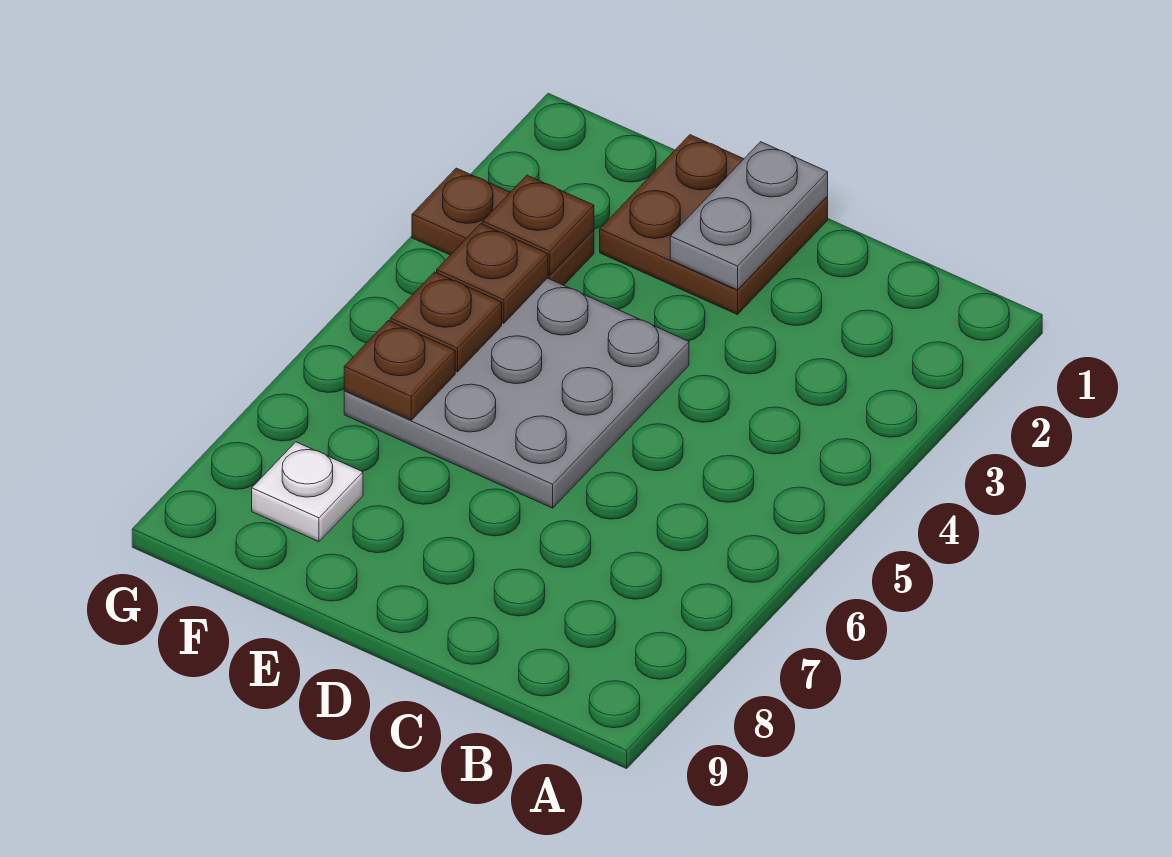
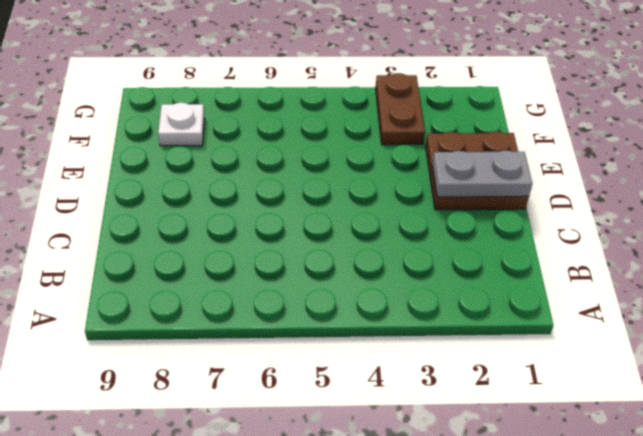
none -> grey 3x3 plate [344,278,689,508]
none -> brown 1x1 plate [483,175,594,275]

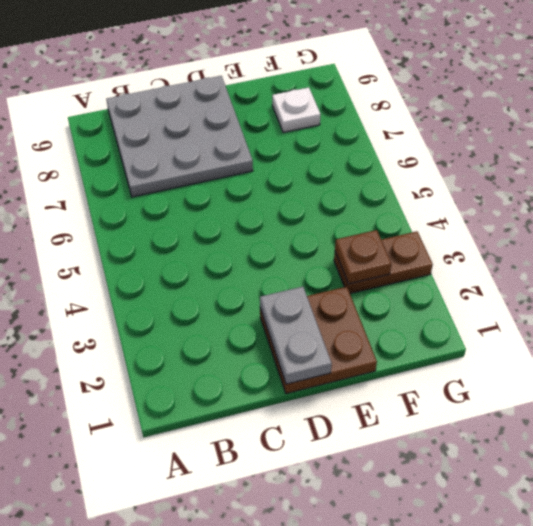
grey 3x3 plate [106,76,253,197] -> grey 3x3 plate moved to [344,278,689,508]
none -> brown 1x1 plate [437,224,548,323]
none -> brown 1x1 plate [390,272,502,372]

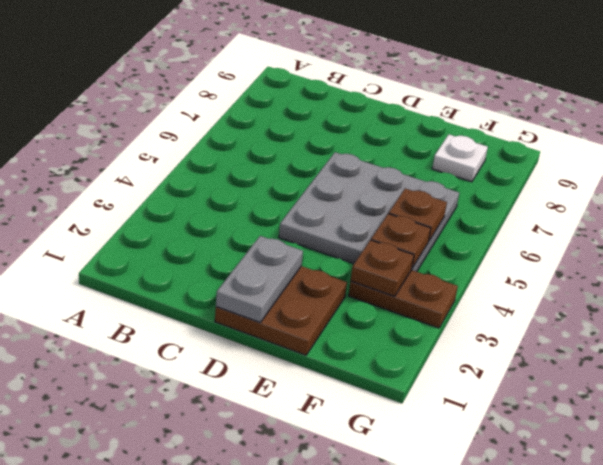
none -> brown 1x1 plate [344,320,455,420]

